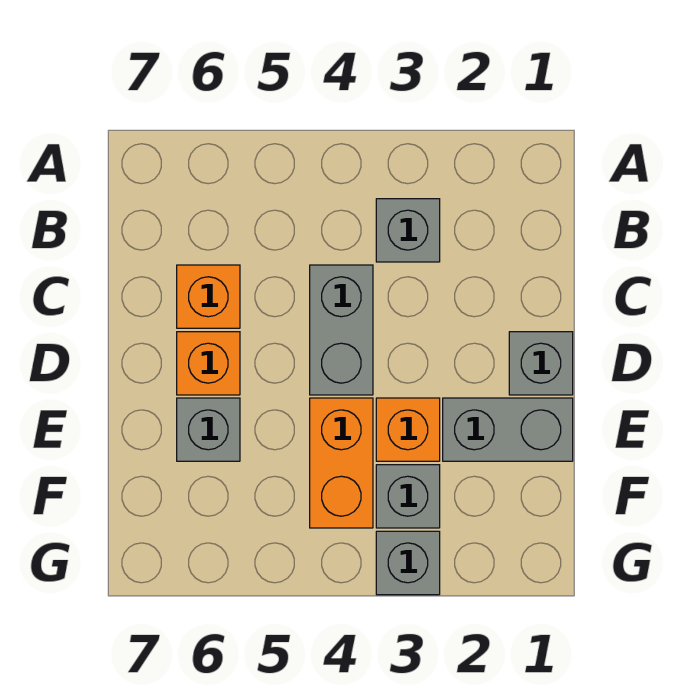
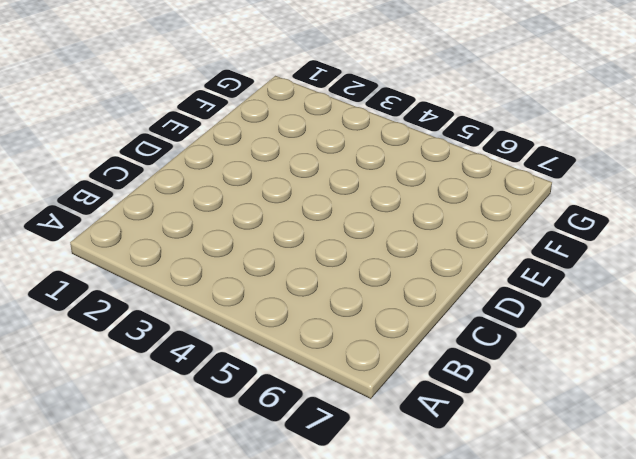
none -> grey 1x1 brick [376,199,440,262]
none -> grey 1x2 brick [310,265,373,395]

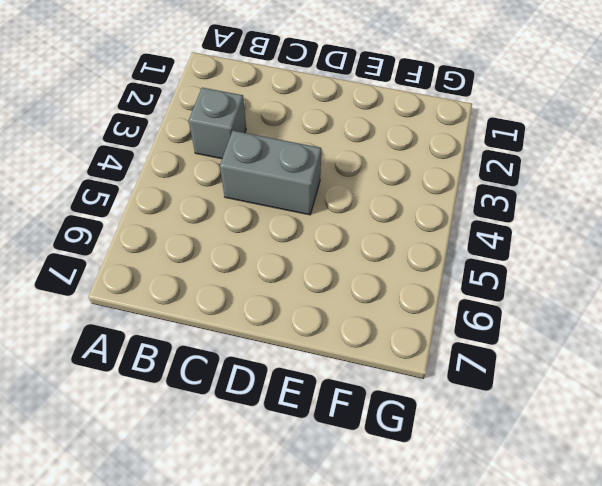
none -> orange 1x1 brick [177,265,240,328]
none -> grey 1x1 brick [509,332,573,395]

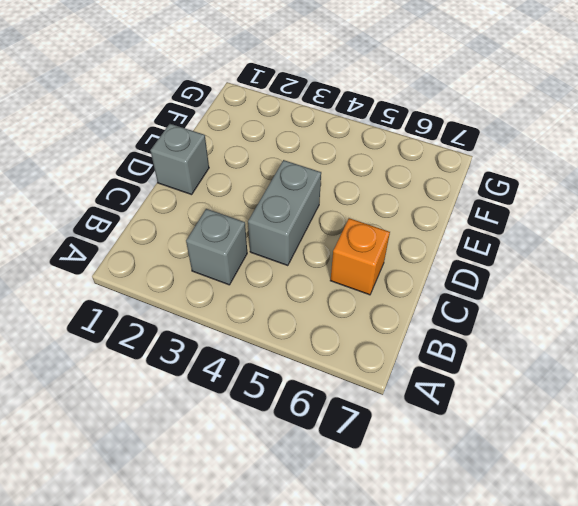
none -> orange 1x1 brick [177,332,240,395]
none -> grey 1x2 brick [443,398,573,461]

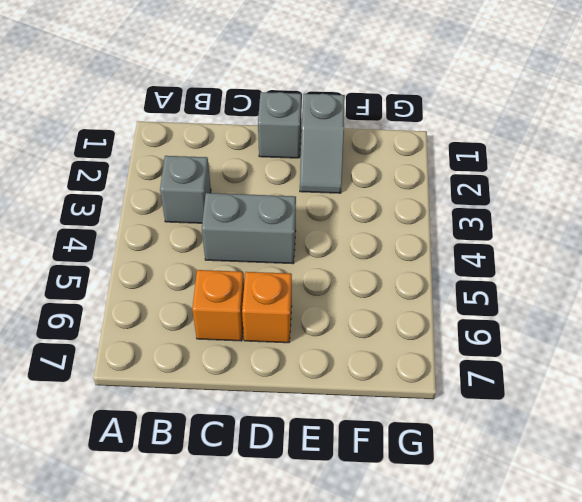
grey 1x2 slope [300,94,345,193] -> grey 1x2 brick [443,398,573,461]
none -> orange 1x1 brick [376,398,440,461]
none -> orange 1x2 brick [310,398,373,528]

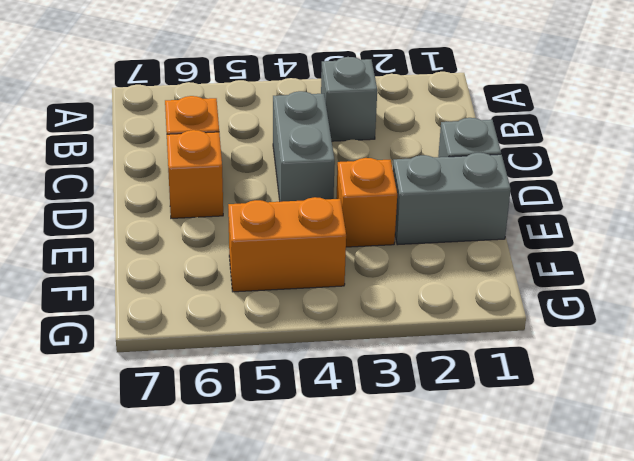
orange 1x2 brick [228,197,346,292] -> orange 1x2 brick turned to [310,398,373,528]
none -> grey 1x1 brick [177,398,240,461]
none -> grey 1x1 brick [376,465,440,528]

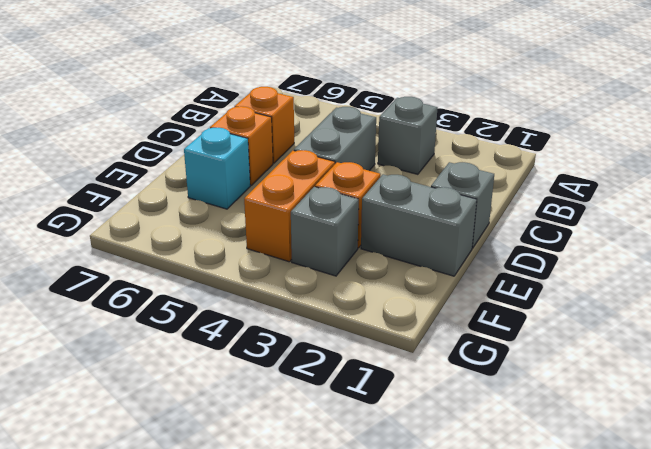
cyan 1x1 brick [184,128,250,209] -> grey 1x1 brick [177,398,240,461]
none -> grey 1x1 brick [376,531,440,595]

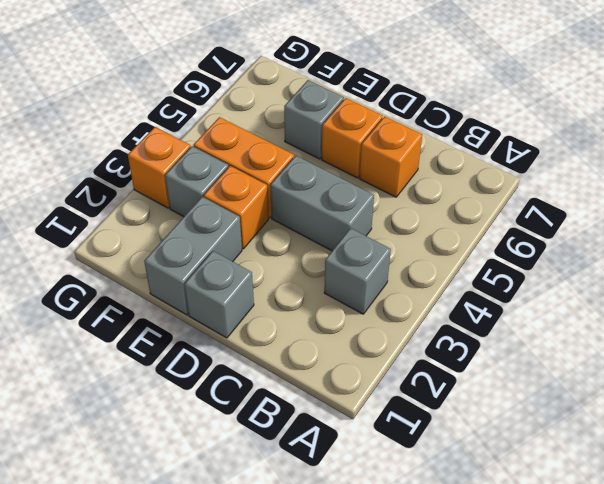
orange 1x1 brick [128,127,191,208] -> grey 1x1 brick [376,531,440,595]

